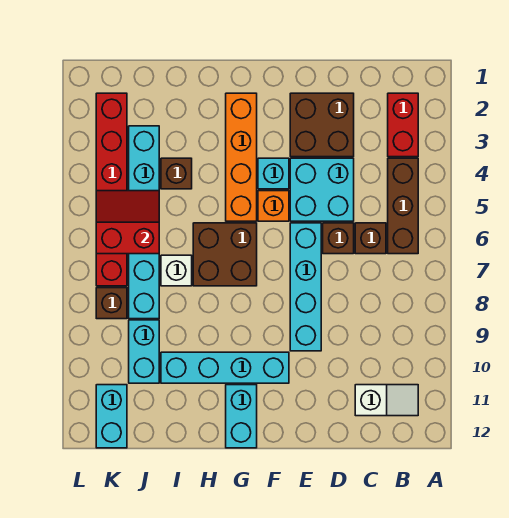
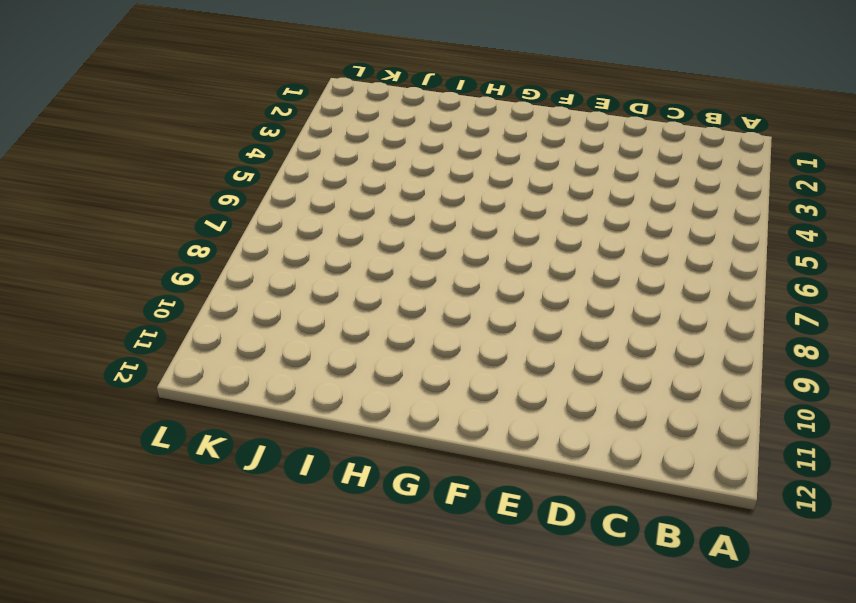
none -> red 1x2 brick [388,93,418,157]
none -> brown 1x3 brick [388,158,418,254]
none -> white 1x2 slope [355,385,418,416]

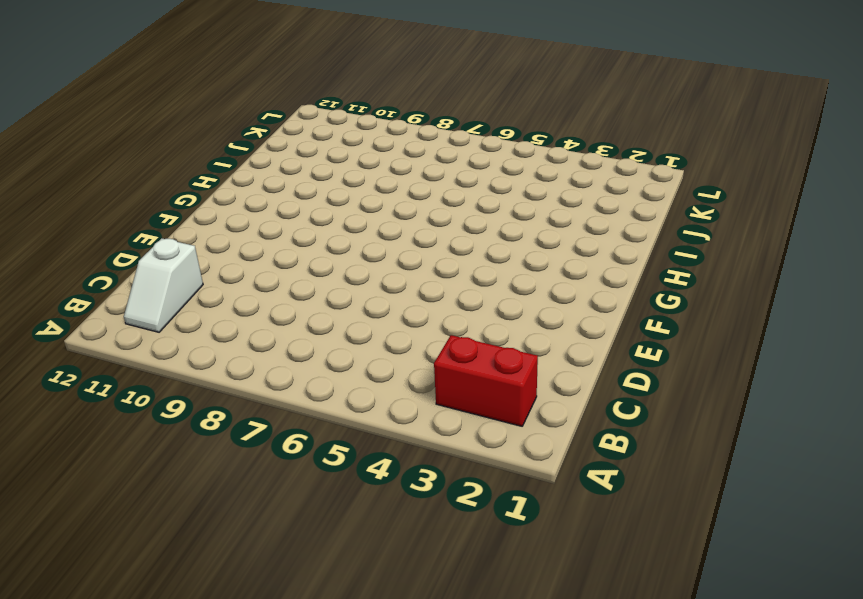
none -> brown 1x3 brick [388,158,418,254]
none -> brown 1x1 brick [355,223,386,254]
none -> brown 2x2 brick [290,93,354,157]

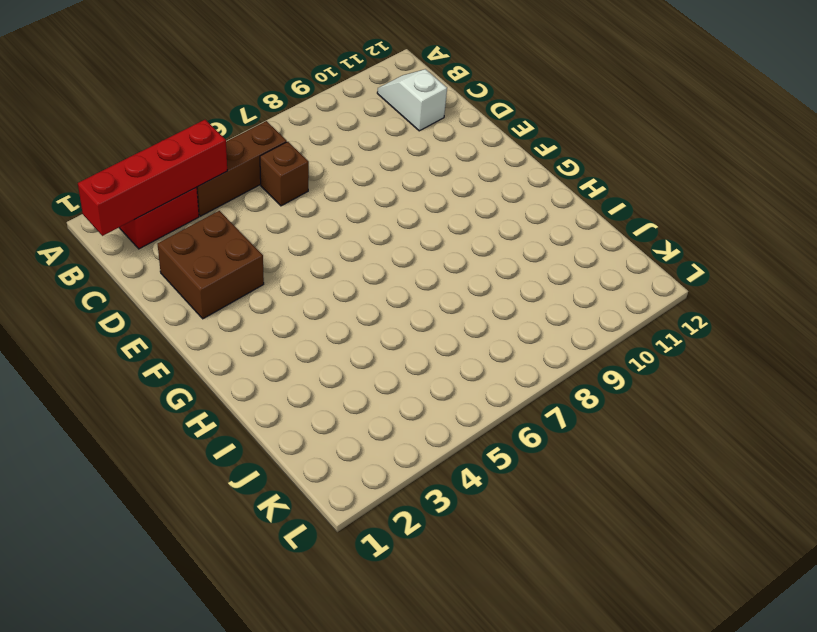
red 1x4 brick [78,120,227,236] -> none
none -> cyan 2x2 brick [290,158,354,221]
none -> brown 1x1 brick [323,223,354,254]
none -> cyan 1x4 brick [290,223,321,351]

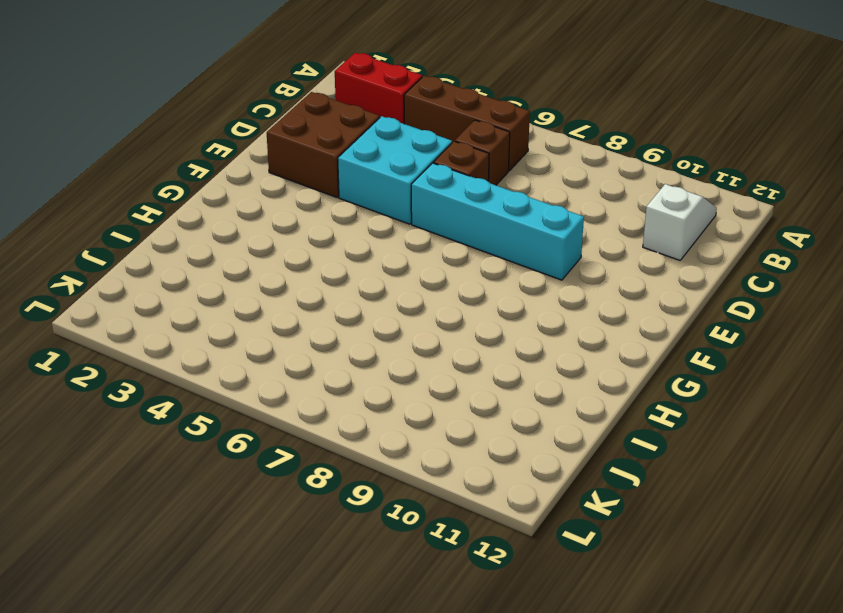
none -> cyan 1x1 brick [258,158,289,189]
none -> orange 1x1 brick [258,191,289,221]
none -> cyan 1x4 brick [161,352,289,383]

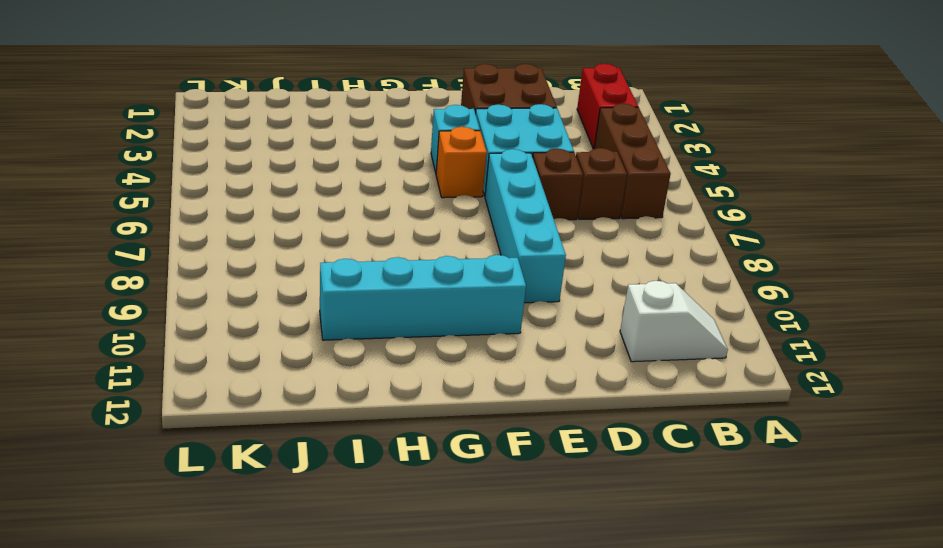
none -> orange 1x4 brick [226,93,257,221]
none -> brown 2x2 brick [193,223,257,286]
none -> cyan 1x2 brick [226,385,257,448]

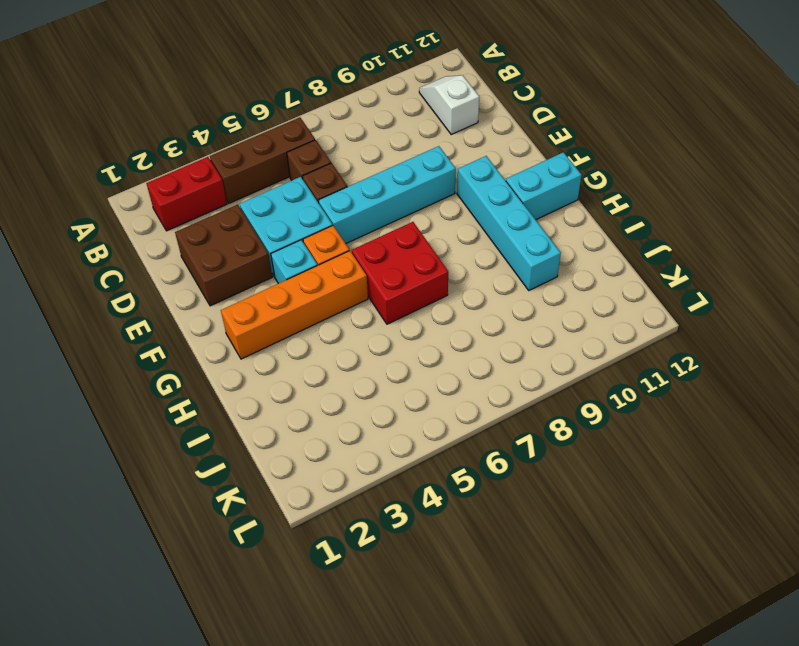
red 2x2 brick [352,222,448,324] -> brown 2x2 brick [193,223,257,286]
none -> brown 1x1 brick [161,158,192,189]
none -> white 1x1 brick [161,255,192,286]
none -> cyan 1x6 brick [129,126,159,319]

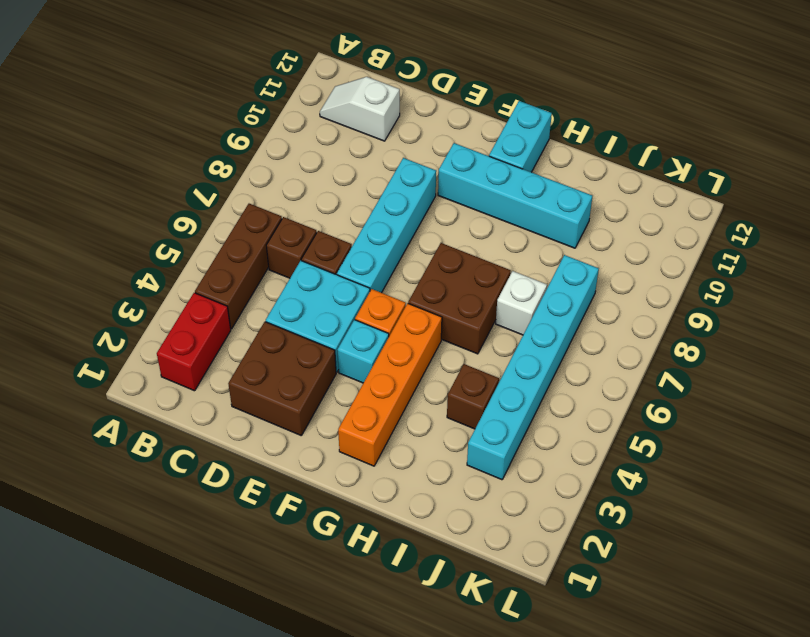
none -> cyan 1x2 brick [129,320,159,383]
none -> red 1x6 brick [96,93,127,286]
none -> brown 1x1 brick [96,288,127,319]

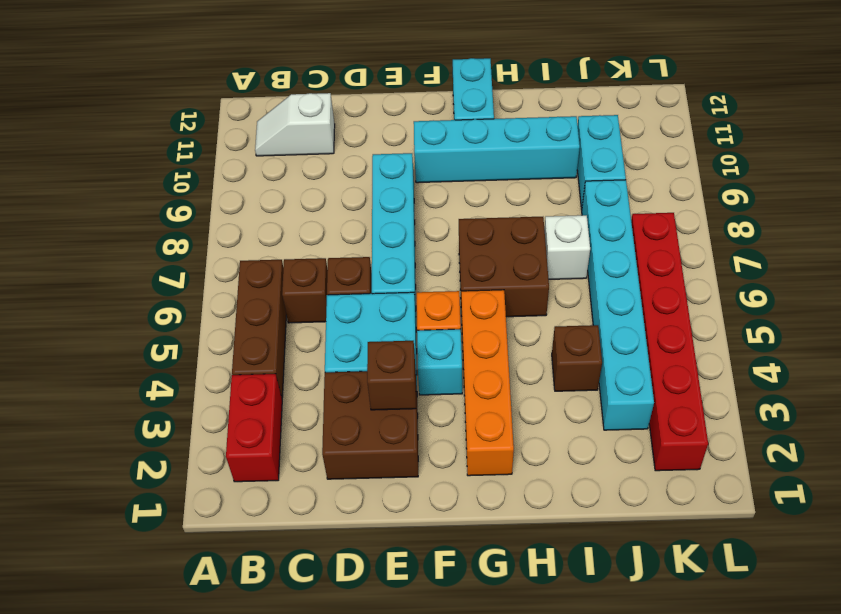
brown 1x1 brick [367,341,416,410] -> brown 1x1 brick moved to [96,288,127,319]
none -> cyan 1x2 brick [96,385,127,448]
none -> red 2x2 slope [96,191,159,254]

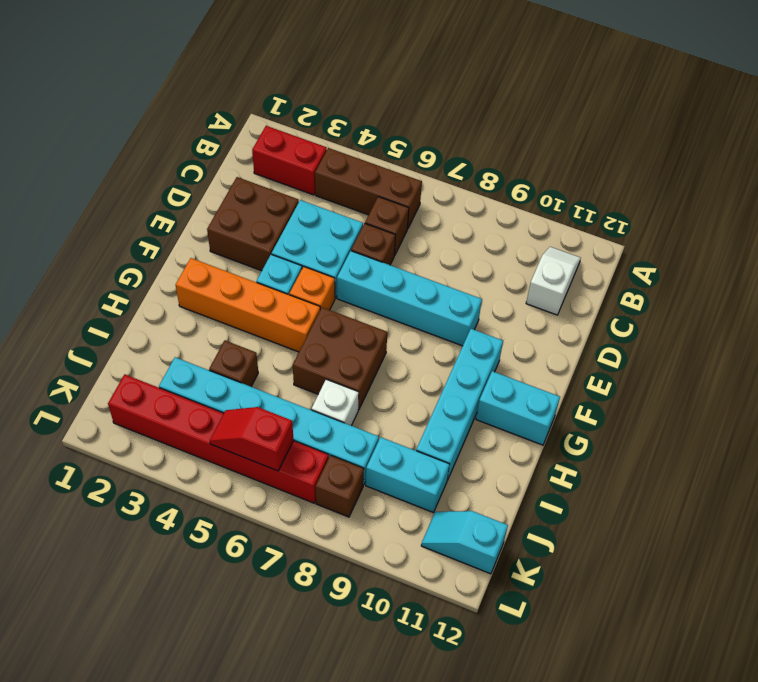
red 1x2 slope [210,407,294,471] -> red 2x2 slope [96,191,159,254]
cyan 1x2 slope [421,511,508,574] -> cyan 1x2 brick [96,385,127,448]

